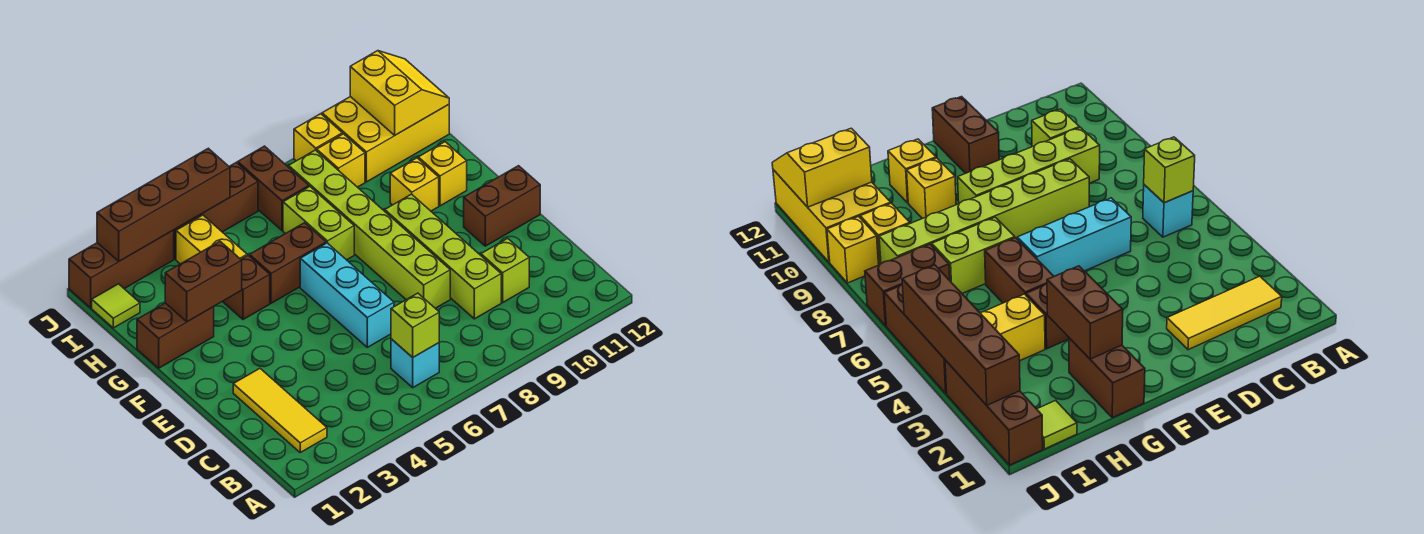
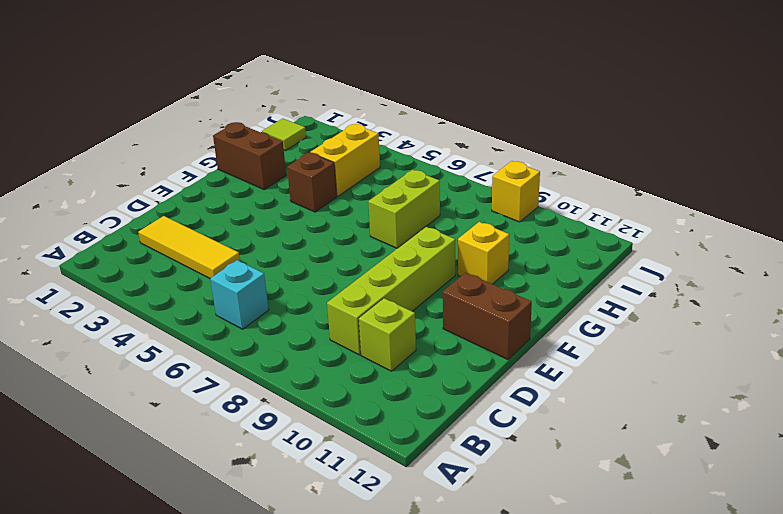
yellow 1x3 tile [138,216,240,278] -> yellow 1x3 tile turned to [233,369,327,453]
none -> cyan 1x3 brick [300,243,394,347]
none -> lime 1x6 brick [289,150,450,308]
none -> brown 1x2 brick [250,223,326,303]

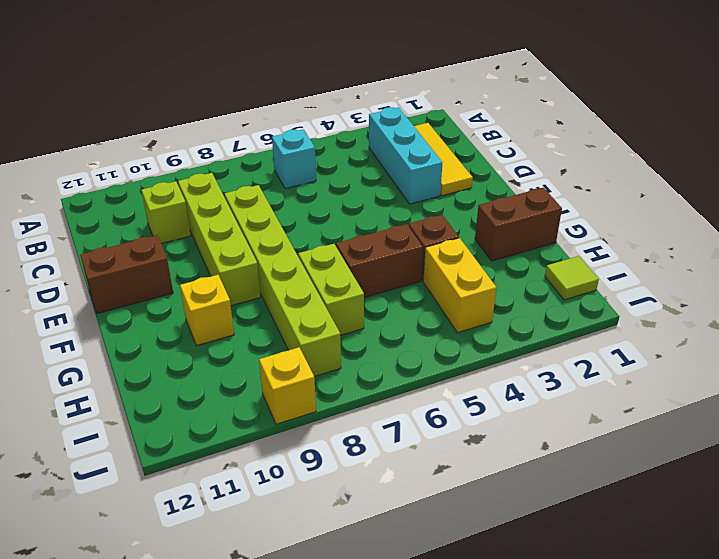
cyan 1x3 brick [369,107,442,204] -> cyan 1x3 brick moved to [300,243,394,347]
none -> yellow 1x1 brick [418,142,467,206]
none -> brown 1x2 brick [238,146,309,231]
none -> yellow 1x1 brick [317,134,365,187]

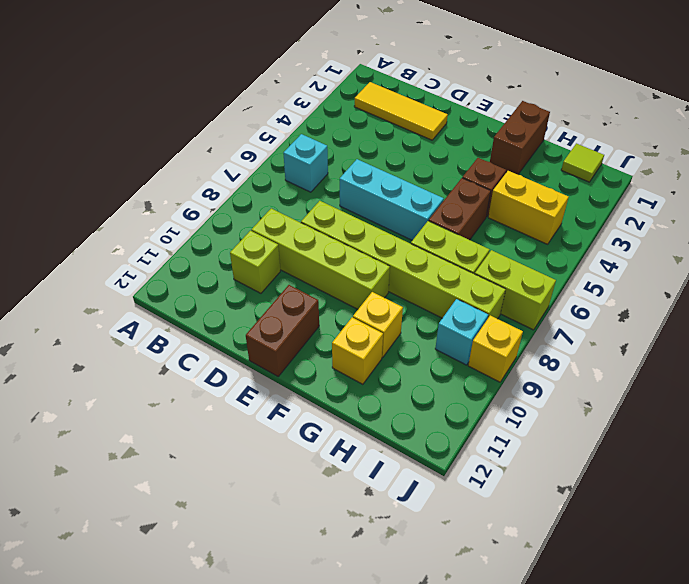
lime 1x2 brick [475,250,556,330] -> brown 1x2 brick [238,146,309,231]
cyan 1x1 brick [435,299,488,365] -> yellow 1x1 brick [317,134,365,187]
none -> yellow 2x3 brick [322,97,449,182]
none -> brown 1x3 brick [69,230,174,308]
none -> brown 1x3 brick [174,162,258,259]

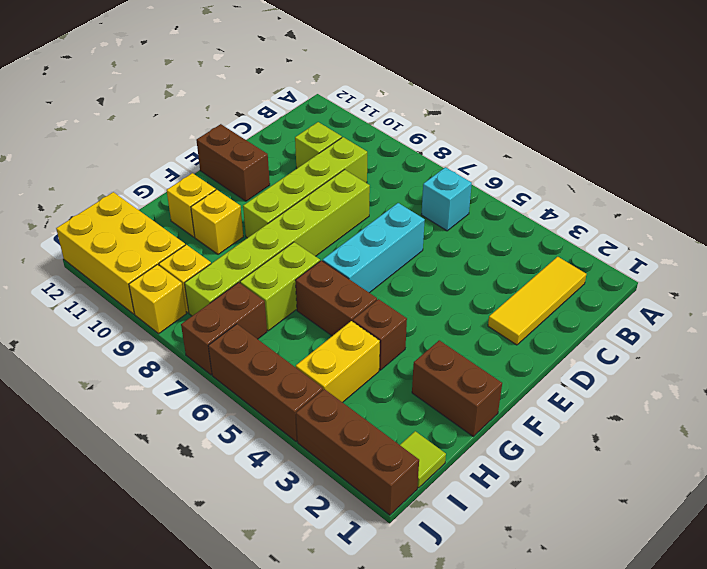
none -> lime 1x1 brick [391,293,439,357]
none -> brown 1x2 brick [165,241,242,322]
none -> yellow 2x2 slope [350,51,449,135]

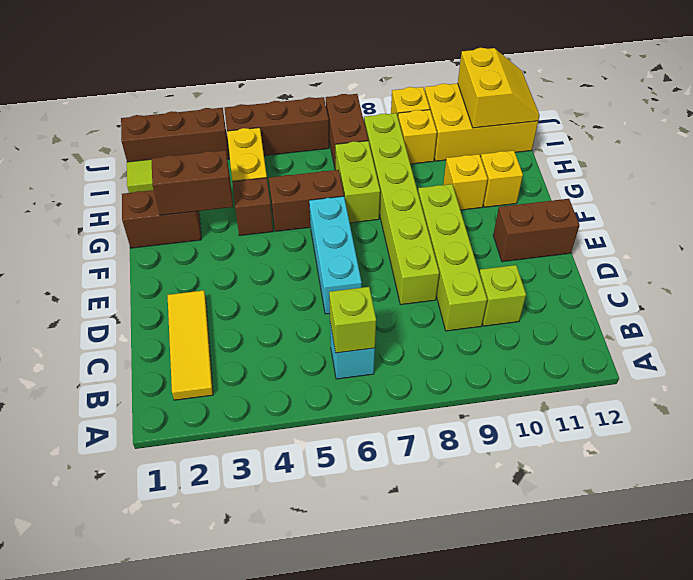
none -> brown 1x4 brick [97,148,230,261]

